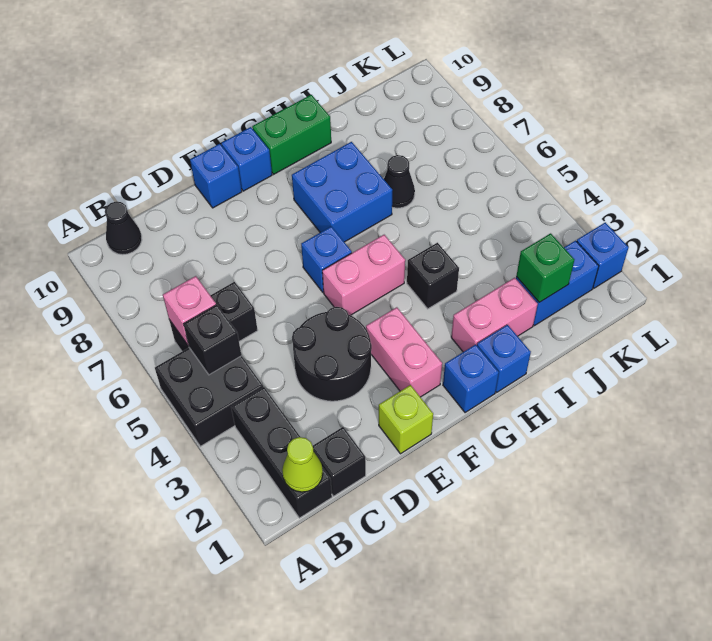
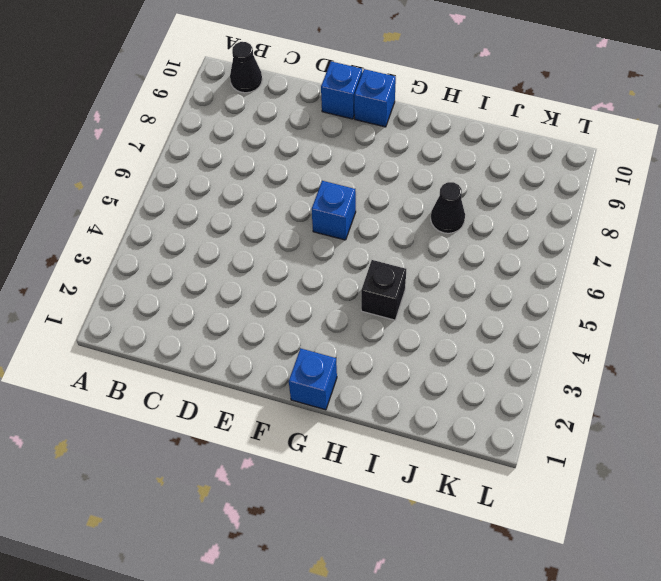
none -> black 2x2 brick [155,348,263,446]
none -> black 1x3 brick [231,387,332,518]
none -> black 1x2 brick [169,282,258,351]

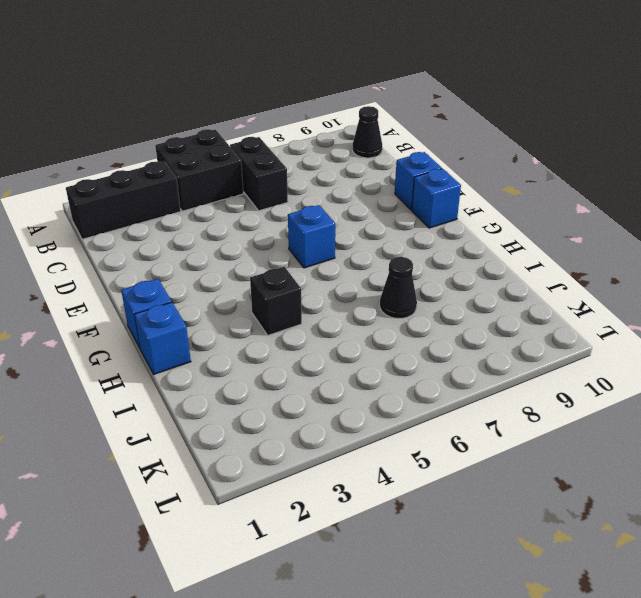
none -> black 1x1 brick [313,427,366,496]
none -> black 2x2 round brick [292,307,372,401]
none -> lime 1x1 brick [379,385,433,454]

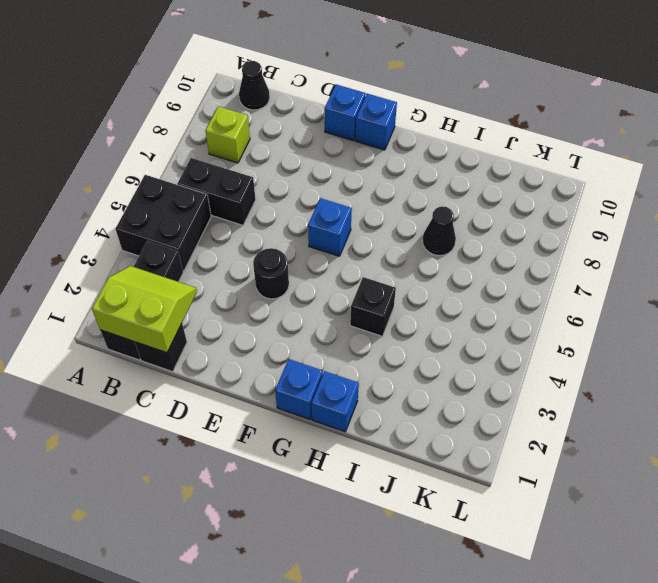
lime 2x2 slope [92,266,197,353] -> lime 1x1 cone [282,437,323,492]
lime 1x1 brick [205,106,250,163] -> lime 1x1 brick moved to [379,385,433,454]
black 1x1 round brick [253,248,289,299] -> black 2x2 round brick [292,307,372,401]
none -> pink 1x2 brick [366,307,442,397]
none -> pink 1x2 brick [322,235,405,315]
none -> blue 2x2 brick [292,142,392,242]

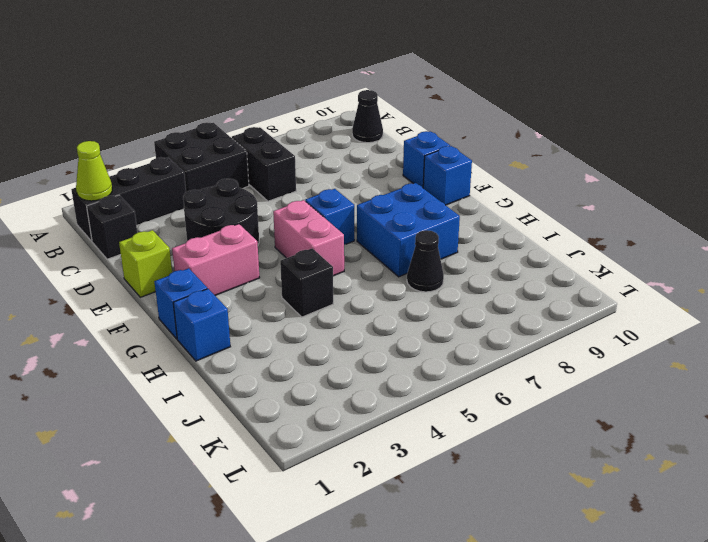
none -> green 1x2 brick [252,95,331,174]
none -> pink 1x2 brick [451,278,538,352]
none -> blue 1x2 brick [516,241,599,326]

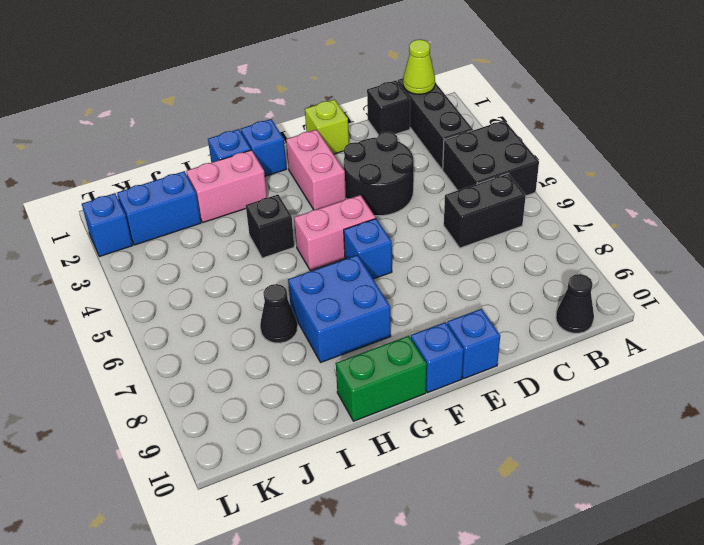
none -> black 1x1 brick [184,305,241,375]
none -> pink 1x1 brick [163,276,216,346]
none -> green 1x1 brick [516,233,574,302]

